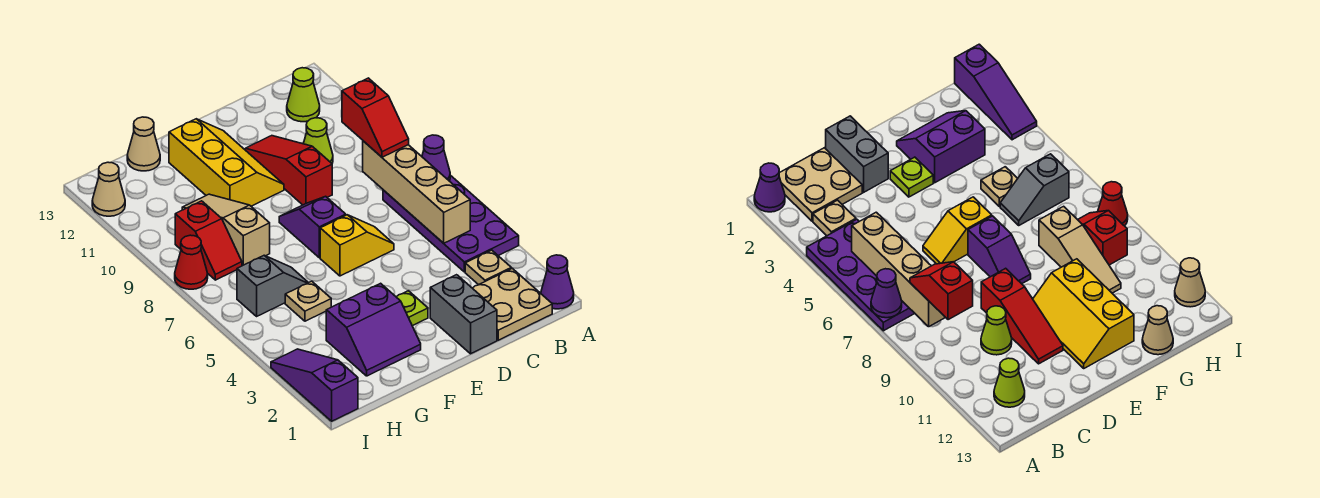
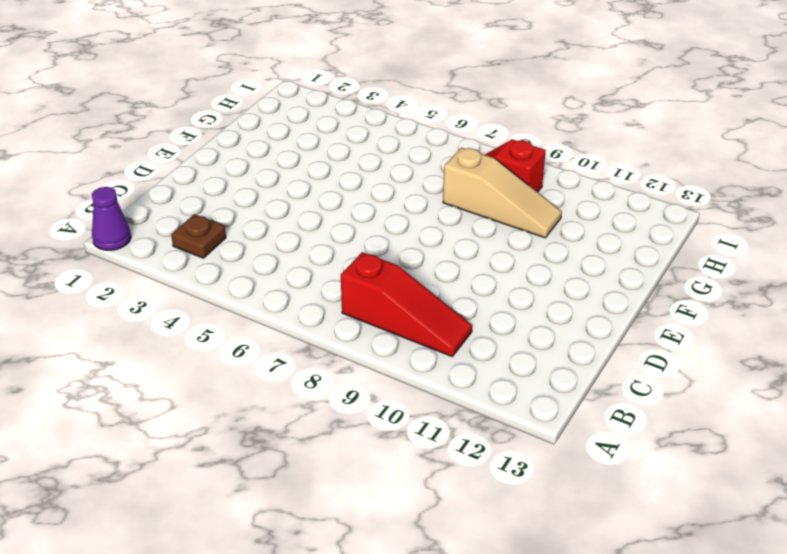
brown 1x1 plate [171,214,226,258] -> tan 1x1 plate [465,250,511,285]
red 1x3 slope [341,252,472,356] -> red 1x3 slope moved to [245,136,332,205]
none -> purple 2x4 plate [383,175,519,272]
none -> tan 2x2 plate [473,268,552,340]
none -> lime 1x1 cone [287,68,320,122]

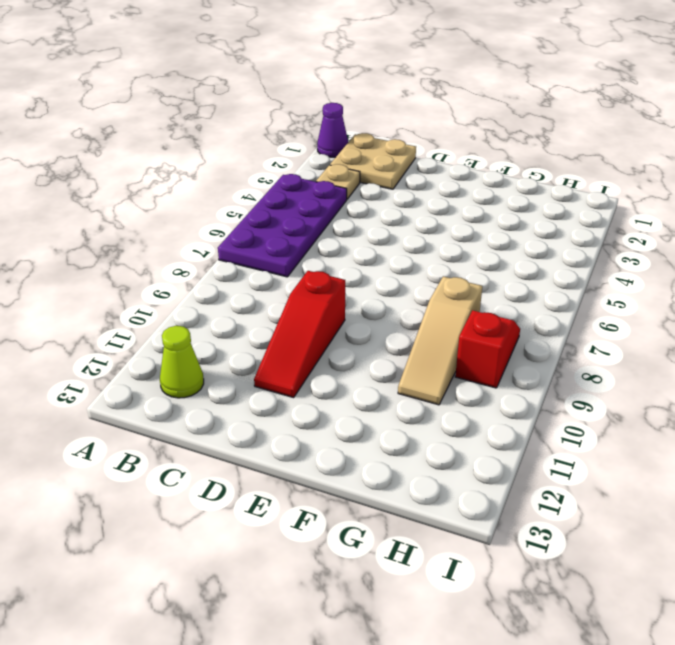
none -> lime 1x1 cone [303,118,333,163]
none -> grey 1x2 brick [430,275,497,354]
none -> yellow 1x2 slope [320,215,394,276]

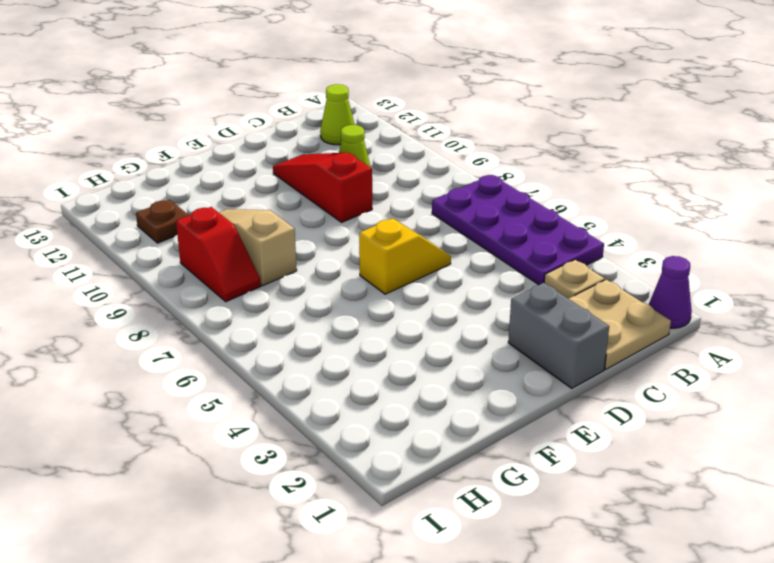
brown 1x1 plate [136,200,189,243] -> none
none -> lime 1x1 plate [397,291,428,326]
none -> purple 1x2 slope [279,196,346,258]
none -> yellow 2x3 slope [169,119,284,206]

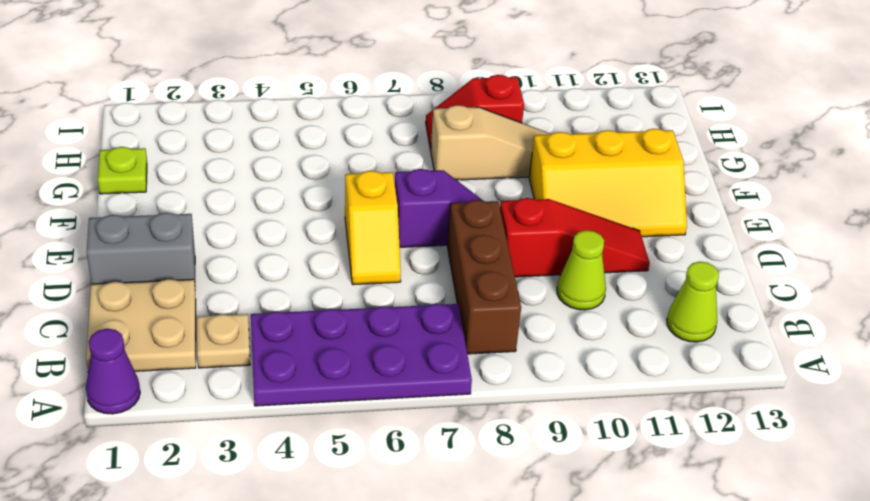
brown 1x3 brick [447,200,521,354] -> none
lime 1x1 plate [98,147,147,194] -> lime 1x1 plate moved to [397,291,428,326]
none -> purple 2x2 slope [326,283,421,376]
none -> tan 1x1 plate [285,281,331,321]
none -> grey 1x2 slope [237,256,308,316]

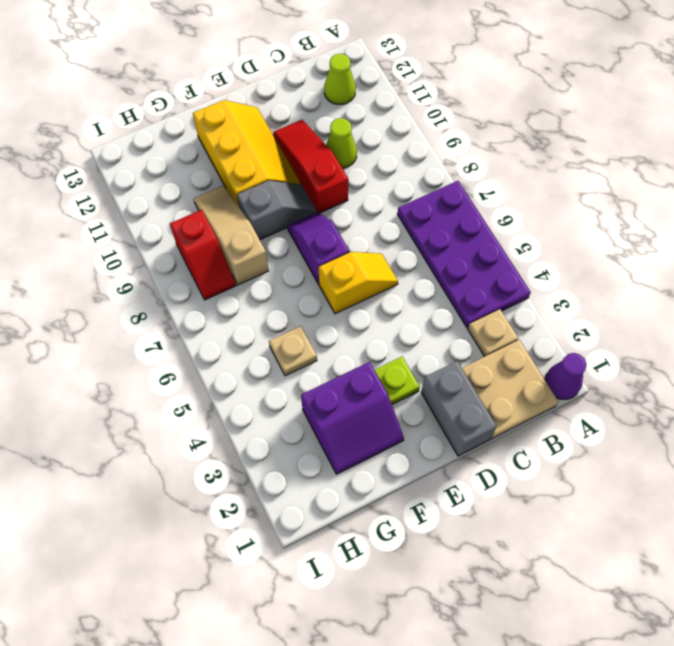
grey 1x2 slope [237,180,317,240] -> grey 1x2 slope moved to [237,256,308,316]
none -> tan 1x1 cone [127,117,160,171]
none -> purple 1x3 slope [271,349,358,421]
none -> red 1x1 cone [175,235,208,289]

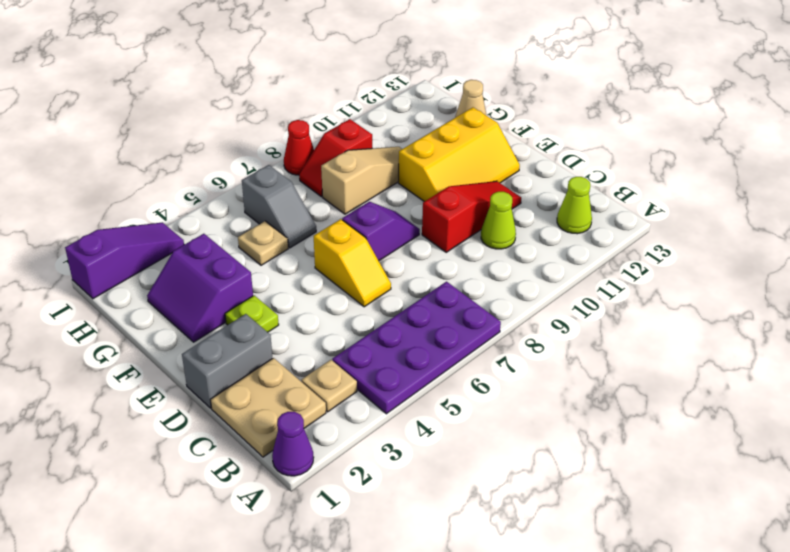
none -> tan 1x1 cone [92,162,125,216]
none -> purple 1x1 cone [422,135,450,181]
none -> tan 1x4 brick [363,141,470,243]

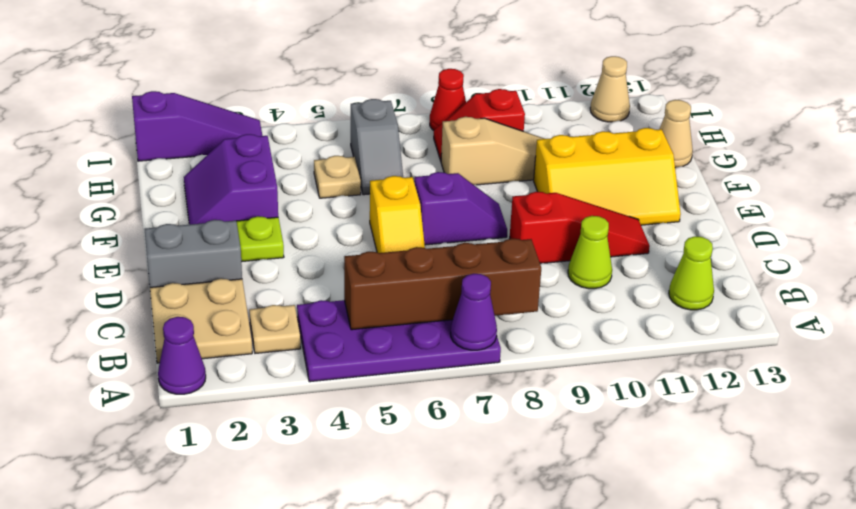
brown 1x4 brick [344,239,541,330] -> tan 1x4 brick [363,141,470,243]
none -> red 1x2 slope [342,78,409,157]

